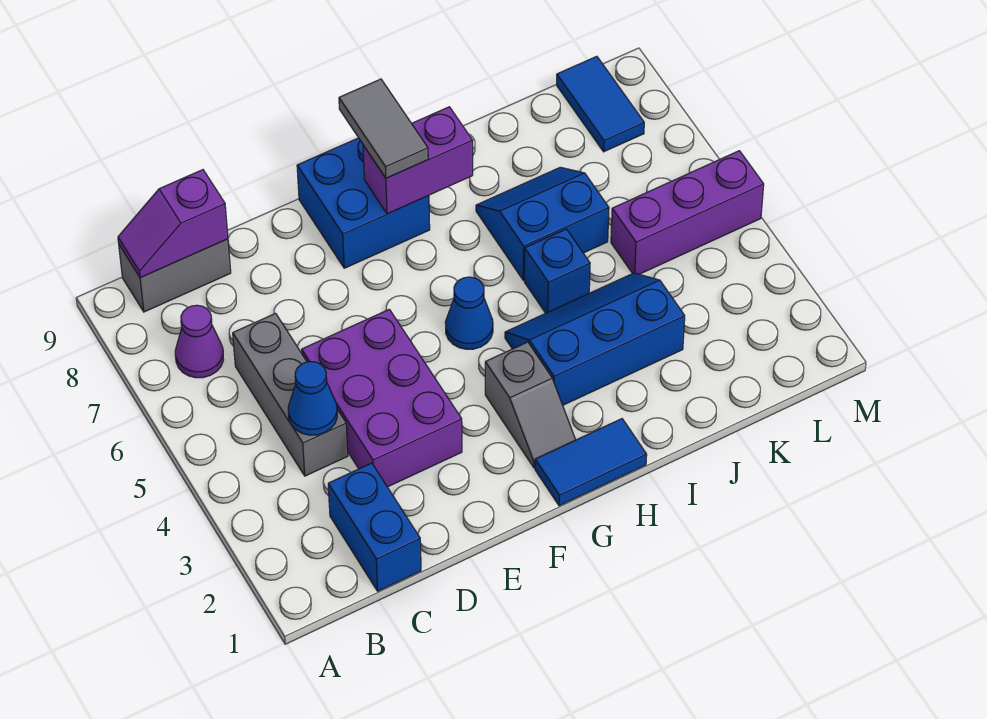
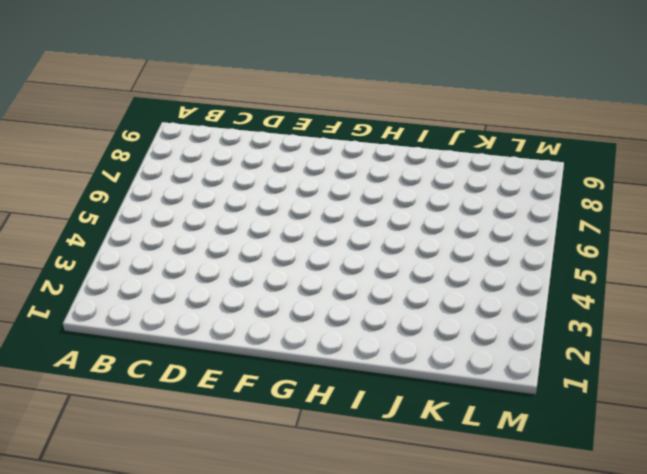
none -> purple 1x1 cone [175,305,224,378]
none -> grey 1x2 brick [119,239,231,312]
none -> blue 1x2 brick [328,463,421,591]

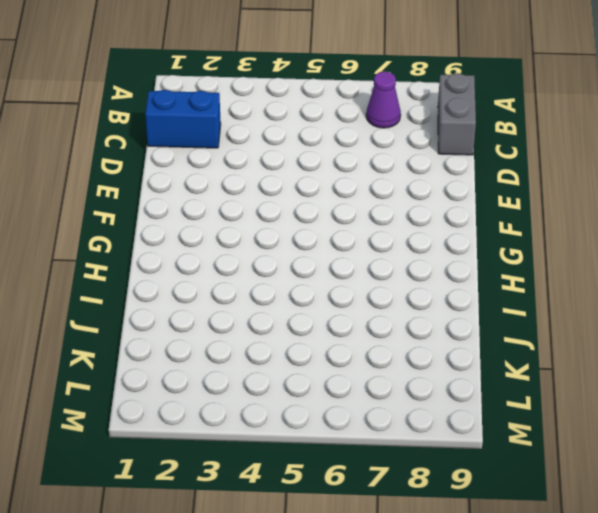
none -> grey 1x3 brick [233,313,348,476]
none -> purple 2x3 brick [302,309,462,487]
none -> blue 2x2 brick [297,138,430,268]

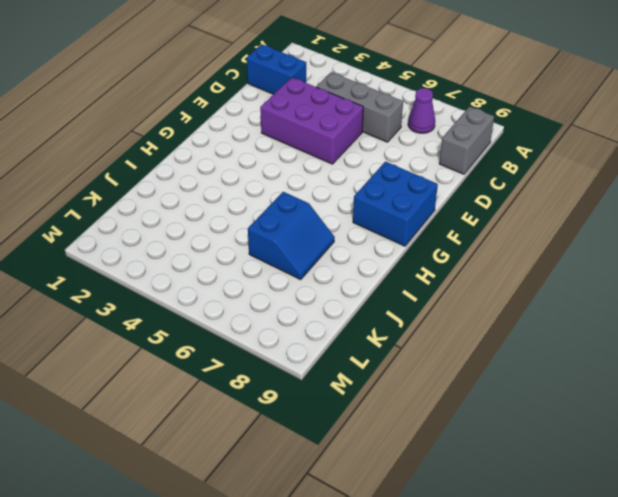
none -> blue 1x2 tile [535,419,647,506]
none -> grey 1x2 slope [485,342,575,468]
none -> blue 1x1 cone [445,277,493,349]

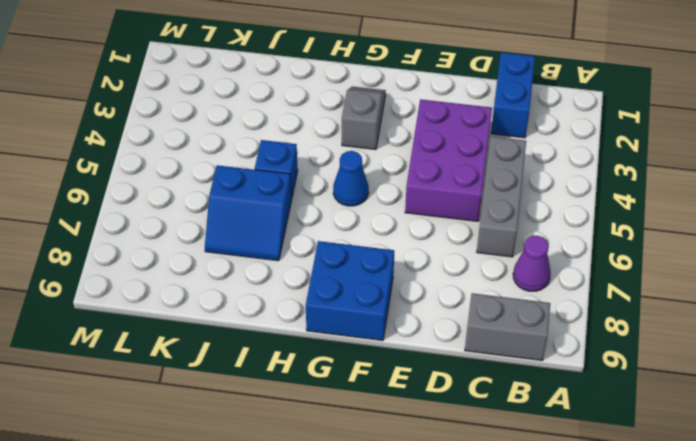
none -> blue 1x2 tile [535,419,647,506]
none -> blue 2x3 slope [505,273,685,405]
none -> purple 1x3 brick [611,151,764,274]

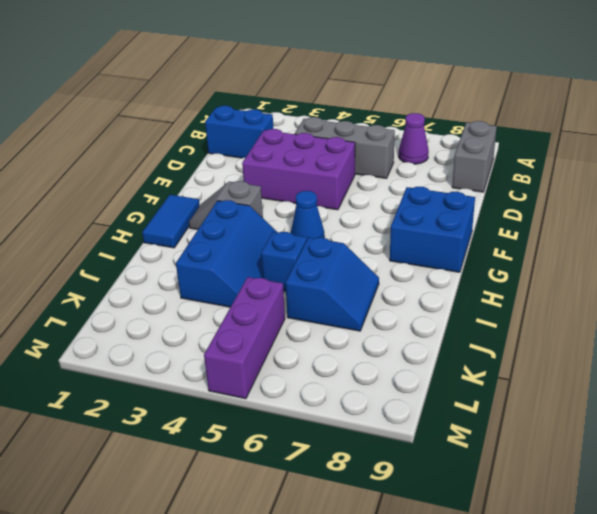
none -> blue 1x2 tile [557,56,644,152]
none -> purple 1x2 slope [118,170,228,278]
none -> blue 1x1 cone [288,362,337,435]

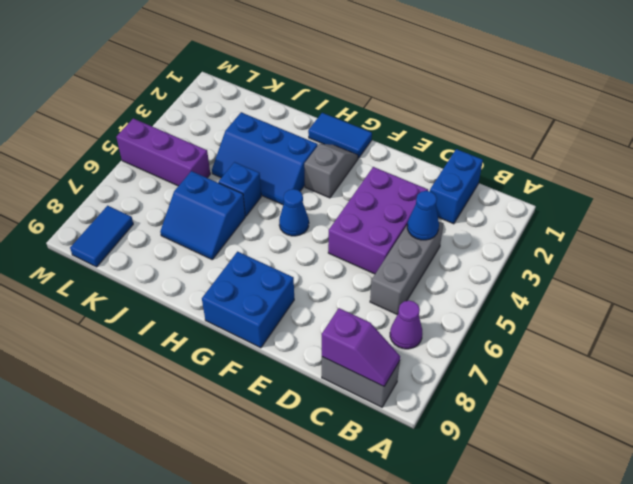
none -> purple 1x2 brick [363,107,473,214]
none -> grey 1x2 tile [339,79,428,178]

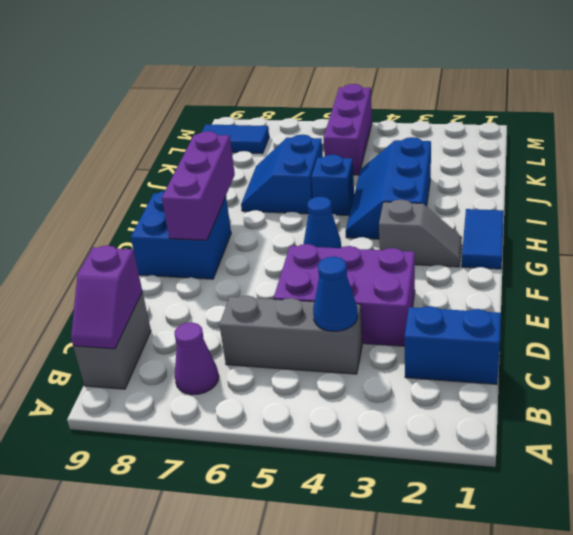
purple 1x3 brick [162,131,235,240] -> purple 1x2 brick [363,107,473,214]
none -> grey 1x2 tile [339,79,428,178]

